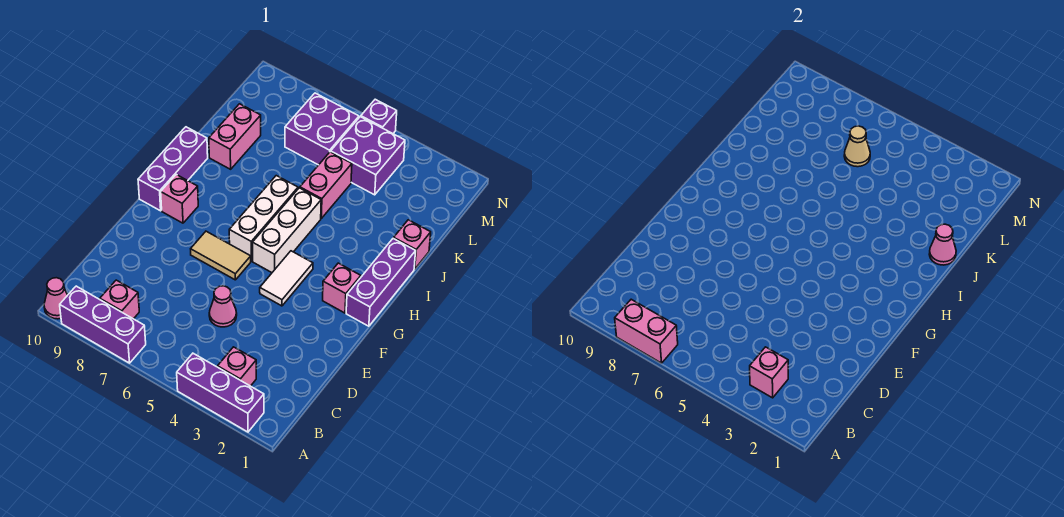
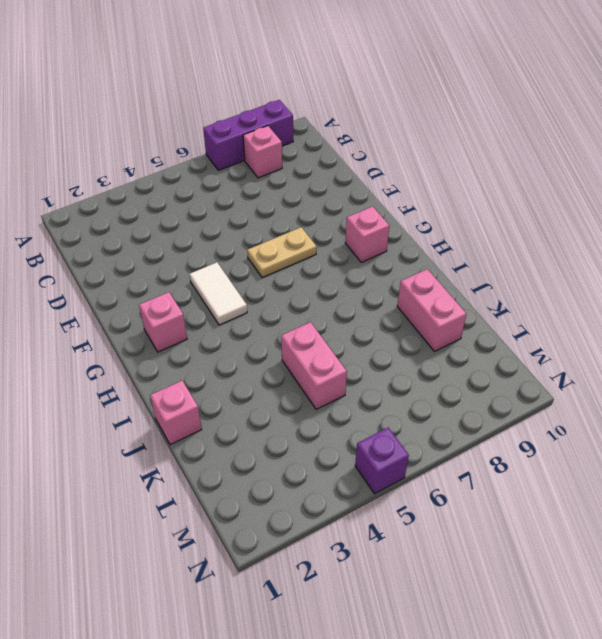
tan 1x2 plate [247,227,317,278] -> tan 1x2 tile [191,231,251,280]
none -> purple 1x3 brick [177,353,264,432]
none -> pink 1x1 cone [44,278,67,319]
none -> pink 1x1 brick [218,347,256,386]

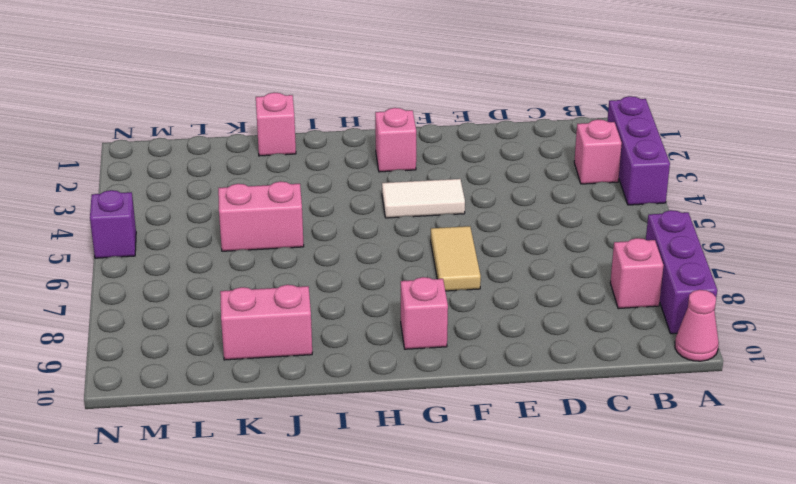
none -> pink 1x1 cone [209,286,237,327]
none -> purple 1x3 brick [346,238,416,326]
none -> white 1x3 brick [252,188,321,273]

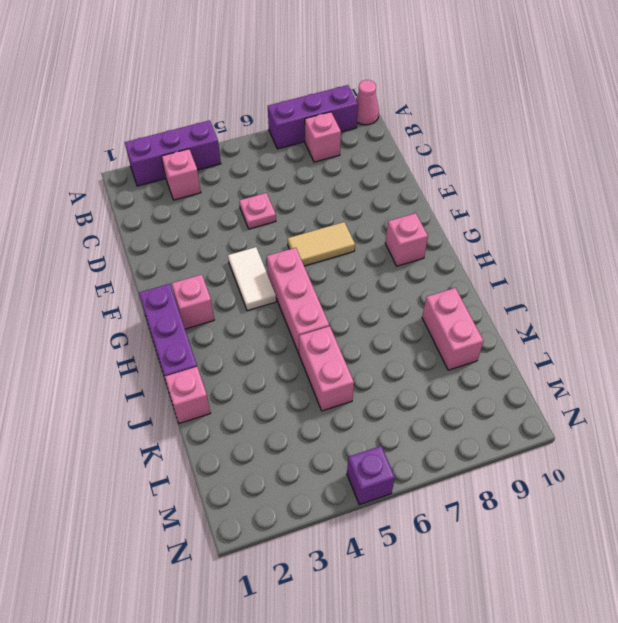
pink 1x1 plate [239,193,276,229] -> pink 1x1 cone [209,286,237,327]
pink 1x3 brick [267,248,329,353] -> white 1x3 brick [252,188,321,273]
none -> white 1x3 brick [229,176,298,261]
none -> purple 1x3 brick [138,127,208,211]
none -> purple 2x2 brick [331,117,405,195]

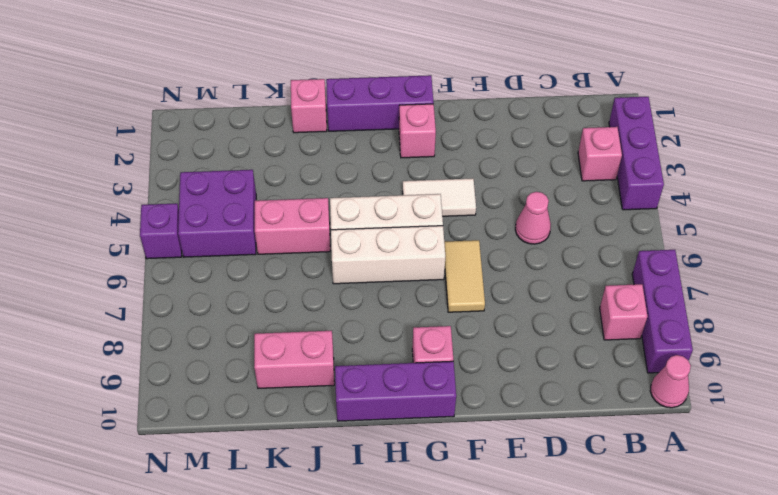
none -> purple 2x2 brick [285,93,359,165]
none -> pink 1x2 brick [615,299,678,363]
none -> pink 1x1 brick [750,347,788,398]

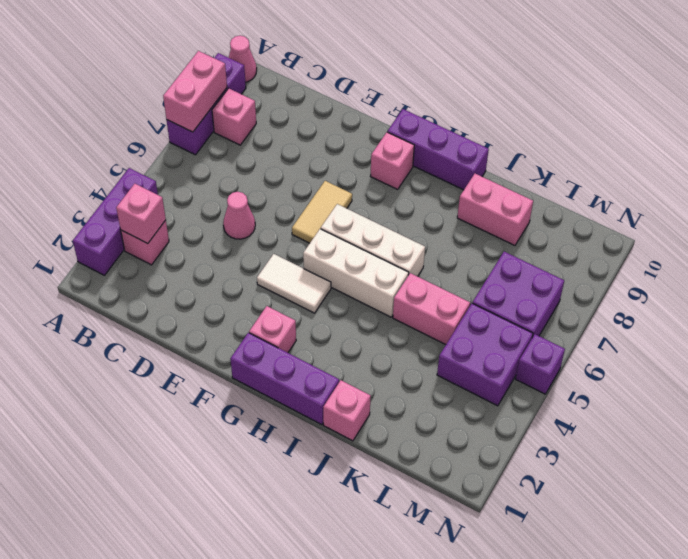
none -> pink 1x1 cone [929,224,956,265]
none -> tan 1x1 cone [844,126,870,167]

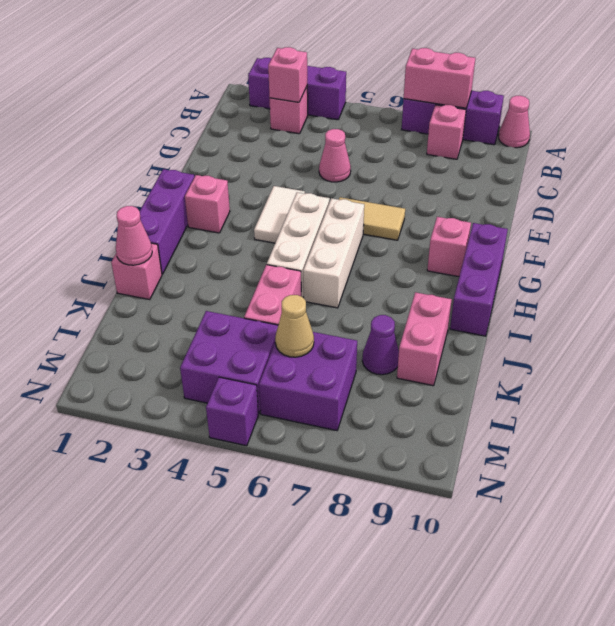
purple 1x1 cone [362,315,399,375] -> none

